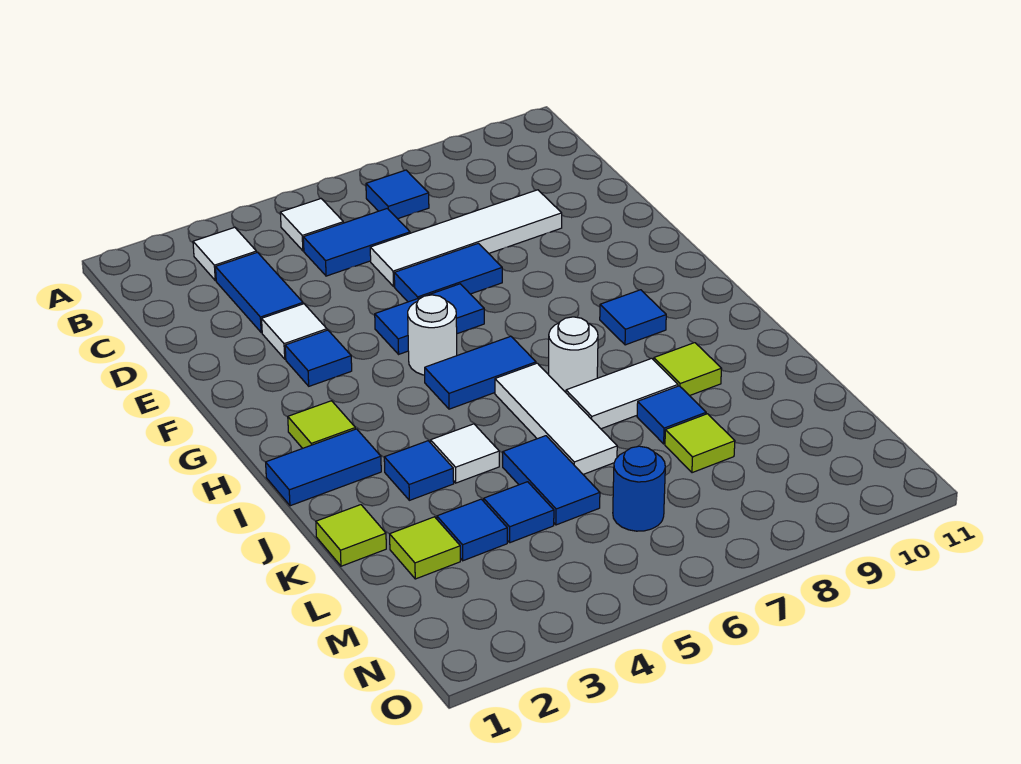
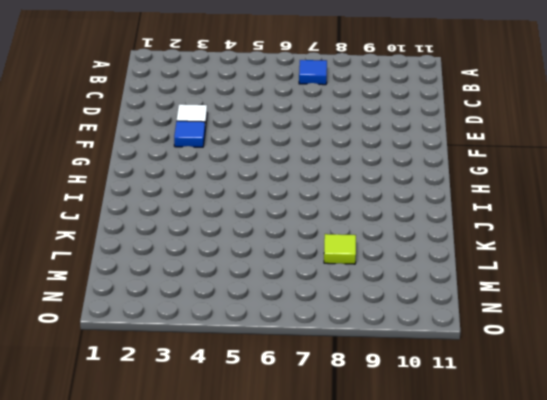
none -> white 1x1 tile [193,227,256,281]
none -> white 1x1 tile [280,199,343,251]
none -> blue 1x2 tile [216,252,303,333]

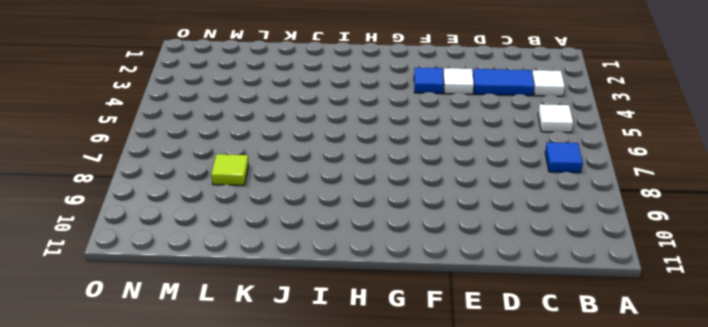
none -> blue 1x2 tile [303,208,410,276]
none -> white 1x4 tile [370,190,562,286]
none -> blue 1x2 tile [394,243,502,302]

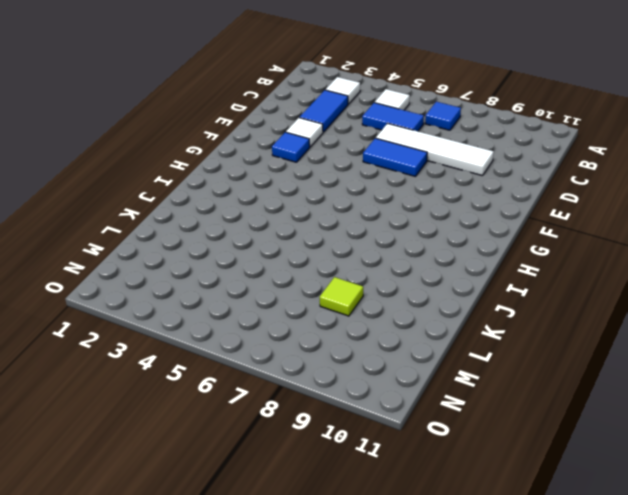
none -> blue 1x2 tile [375,284,484,354]
none -> white 1x1 round brick [408,295,457,375]
none -> lime 1x1 tile [288,401,355,448]

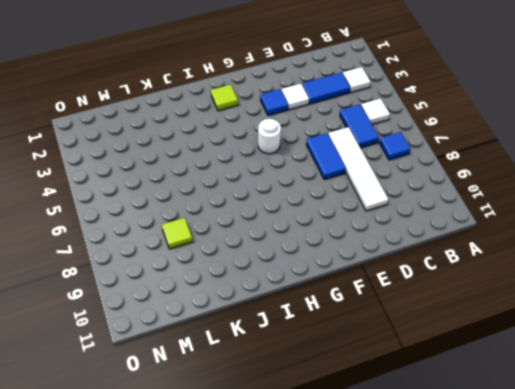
none -> blue 1x2 tile [375,284,484,354]
none -> blue 1x2 tile [425,336,536,409]
none -> blue 1x1 tile [600,290,666,345]

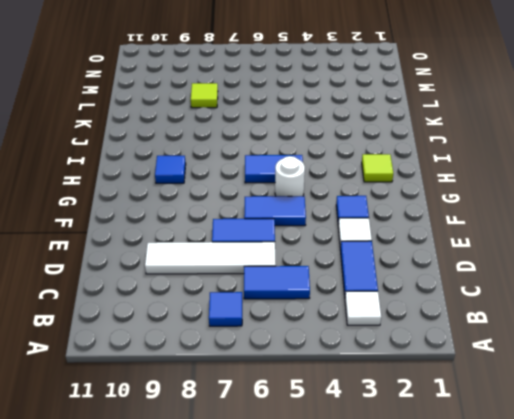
none -> white 1x1 tile [280,199,343,251]
none -> blue 1x2 tile [266,429,381,506]
none -> white 1x3 tile [495,363,617,474]

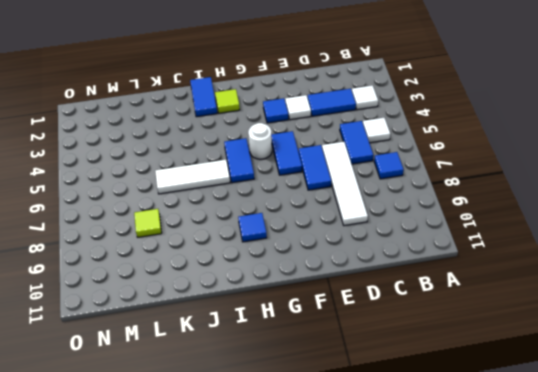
none -> white 1x1 round brick [549,317,598,392]
none -> blue 1x1 tile [384,441,454,500]
none -> white 1x1 tile [431,424,499,483]

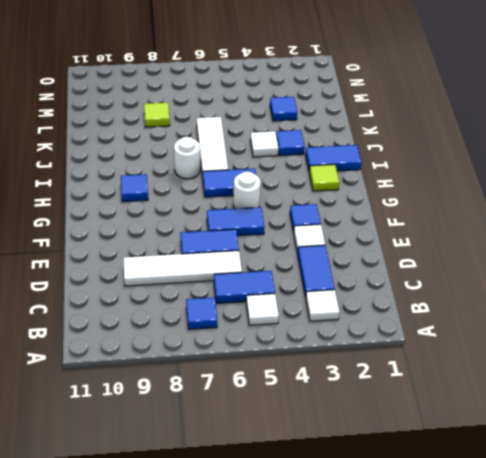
none -> white 1x2 tile [566,358,678,429]
none -> lime 1x1 tile [654,343,722,396]
none -> lime 1x1 tile [316,505,386,566]

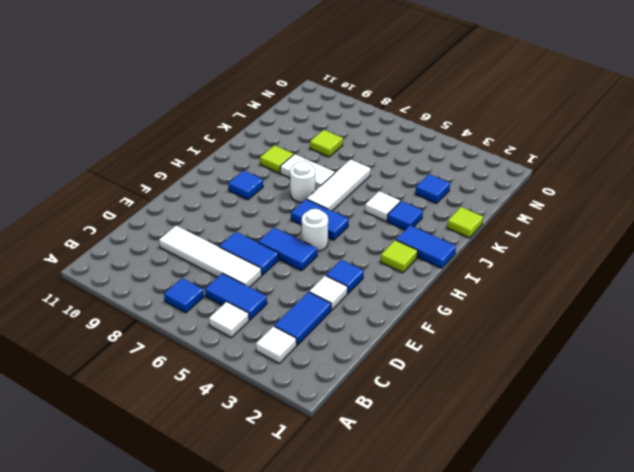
none -> blue 1x2 tile [503,436,600,525]
none -> blue 1x1 tile [637,386,706,444]
none -> lime 1x1 tile [390,517,460,579]

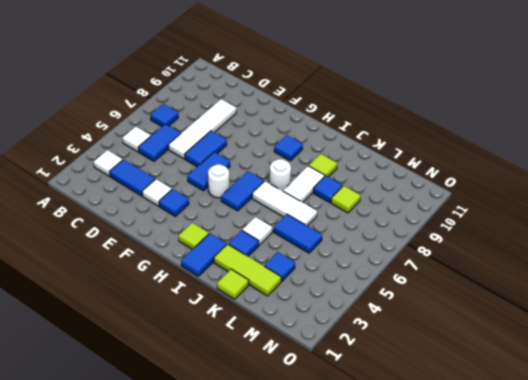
lime 1x3 tile [214,244,281,296] -> lime 1x1 tile [390,517,460,579]
none -> blue 1x1 tile [484,482,554,543]
none -> blue 1x1 round brick [613,446,665,531]

